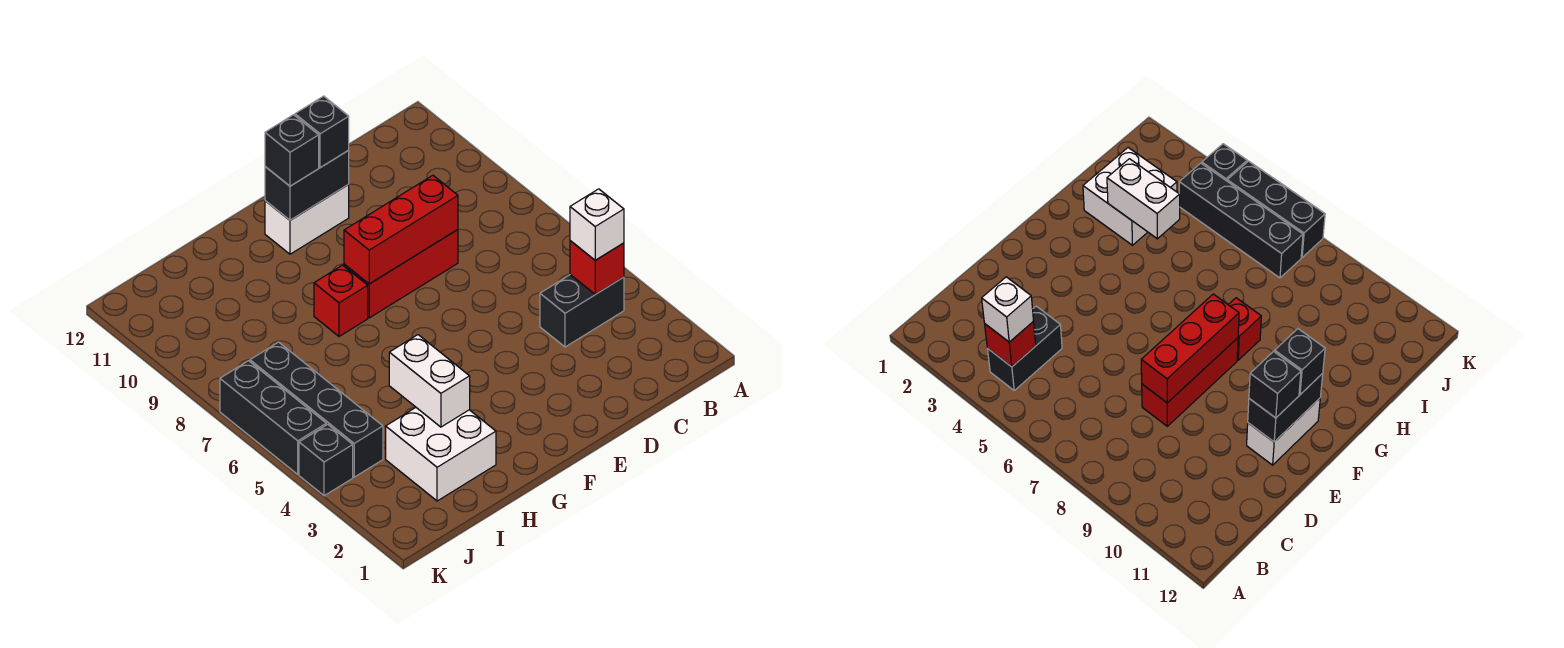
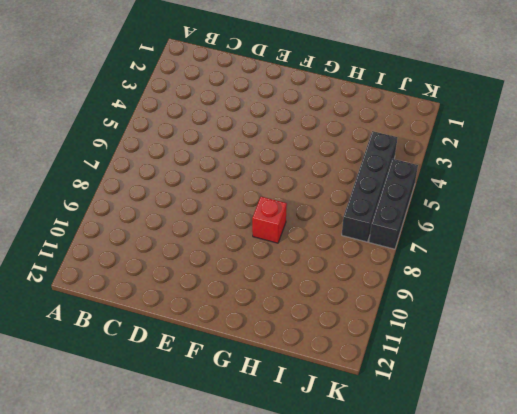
none -> black 1x2 brick [540,275,624,347]
none -> red 1x3 brick [344,229,458,318]
none -> white 1x2 brick [265,184,349,254]

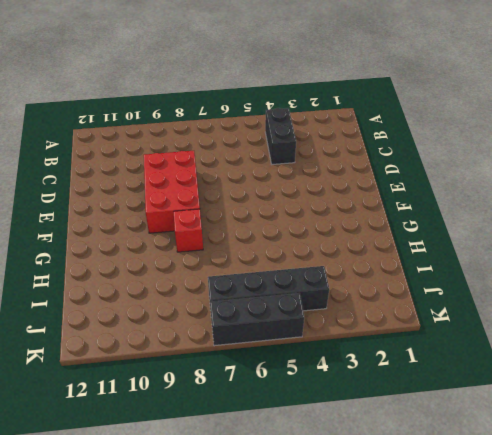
red 2x3 brick [144,151,200,233] -> red 1x3 brick [344,229,458,318]
none -> white 1x2 brick [265,184,349,254]
none -> white 2x2 brick [386,407,496,501]
none -> black 1x1 brick [299,424,353,496]

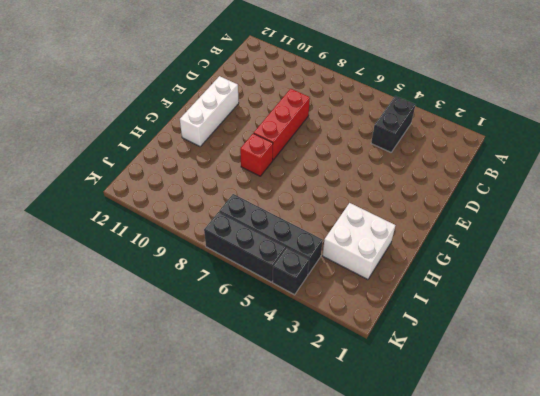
white 1x3 brick [180,76,239,146] -> white 1x2 brick [265,184,349,254]
none -> red 1x1 brick [570,241,624,294]
none -> red 1x3 brick [344,175,458,284]
none -> black 1x2 brick [265,151,349,220]

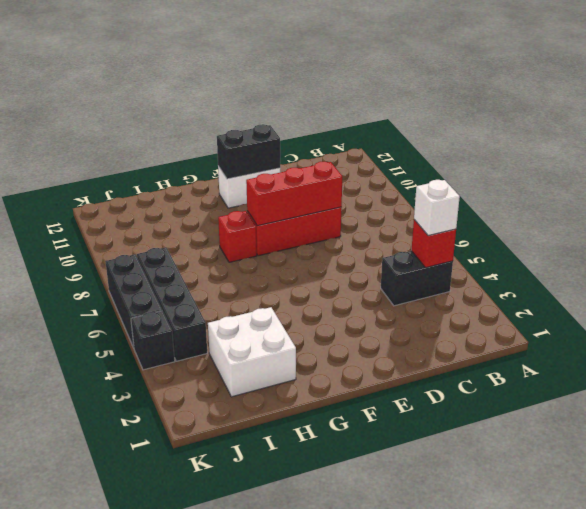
none -> white 1x2 brick [389,335,470,427]
none -> black 1x1 brick [295,96,349,168]
none -> black 1x1 brick [265,115,319,186]

